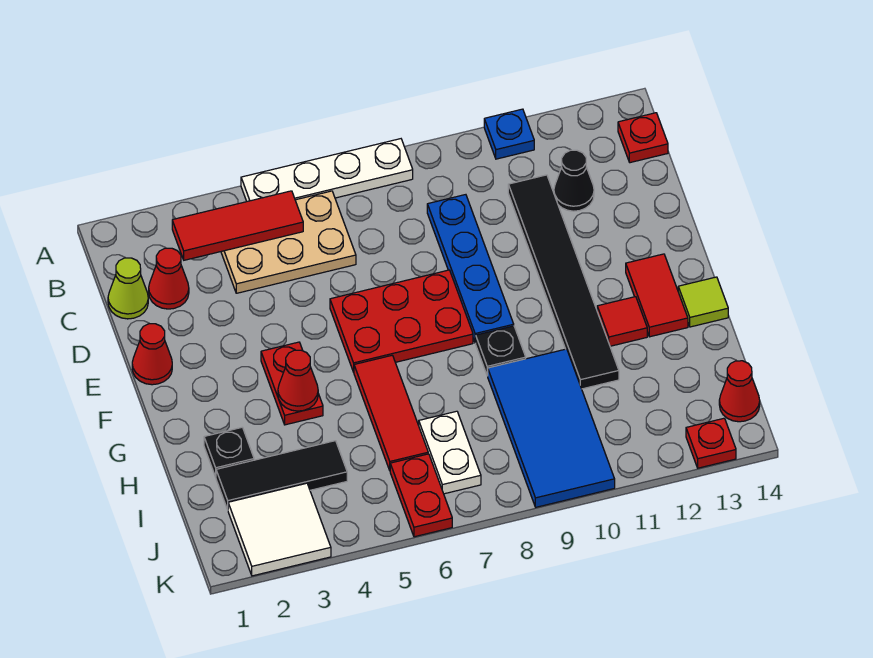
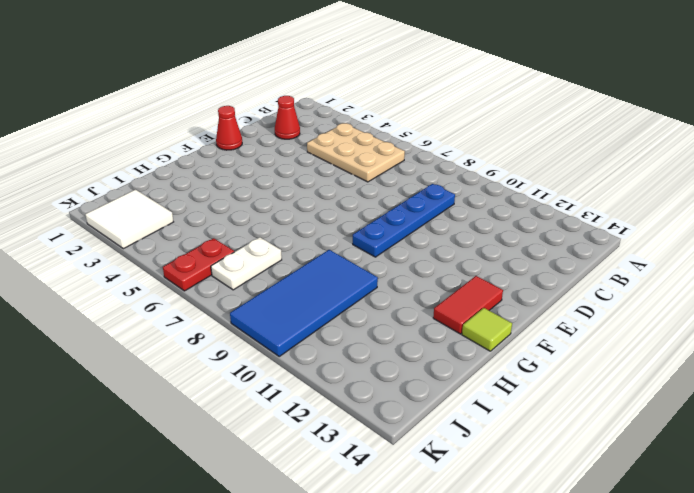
none -> white 1x4 plate [241,139,413,201]
none -> blue 1x1 plate [484,109,534,159]
none -> red 1x1 plate [618,113,668,163]

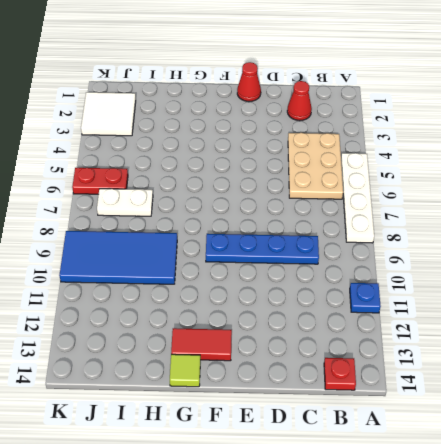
none -> lime 1x1 cone [108,258,148,319]
none -> black 1x6 tile [508,175,619,389]
none -> black 1x1 cone [554,150,594,211]

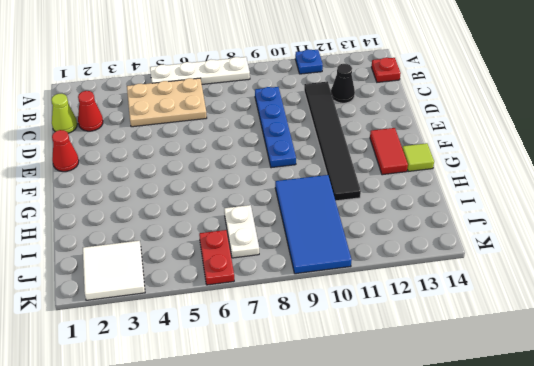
none -> red 2x3 plate [330,270,473,372]
none -> red 1x2 plate [261,342,323,425]
none -> red 1x3 tile [354,355,428,470]

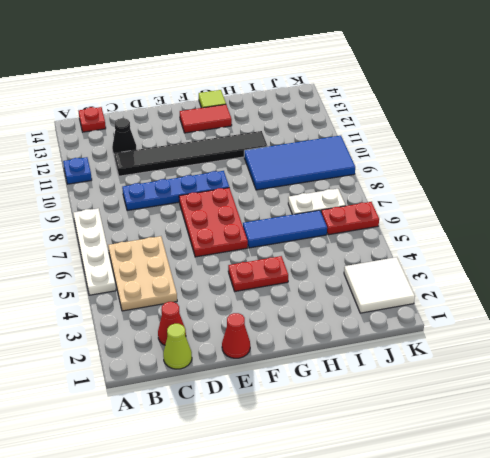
blue 1x3 tile [243,210,327,248] -> red 1x3 tile [354,355,428,470]
none -> black 1x1 plate [476,326,526,376]
none -> red 1x1 tile [597,297,647,346]
none -> black 1x1 plate [204,427,254,477]

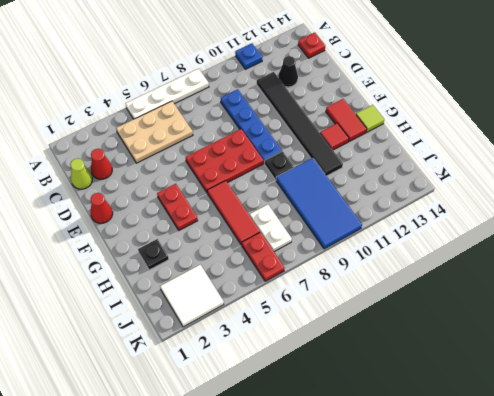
none -> black 1x3 tile [216,441,347,510]
none -> red 1x1 cone [719,361,760,422]
none -> red 1x1 plate [686,418,736,468]

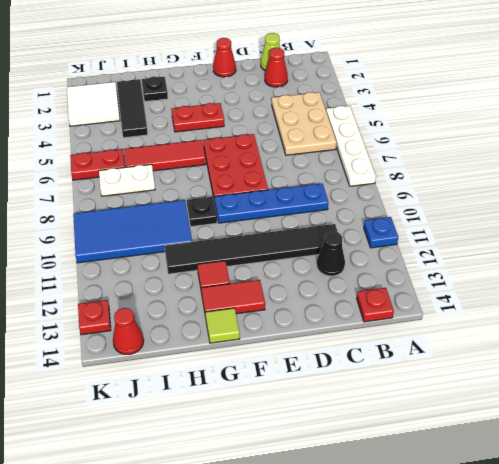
none -> red 1x3 tile [172,191,303,260]
none -> red 1x1 cone [278,350,318,411]

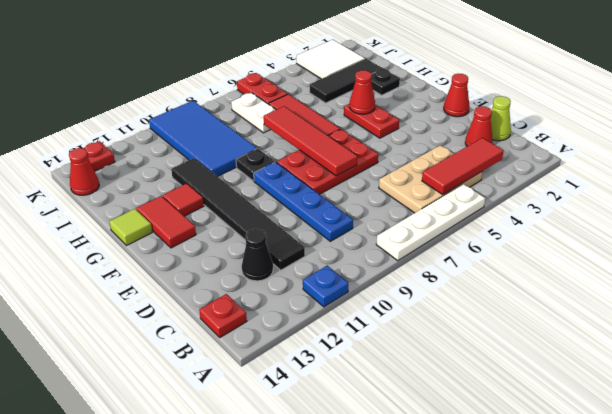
red 1x4 tile [264,106,357,176] -> none

